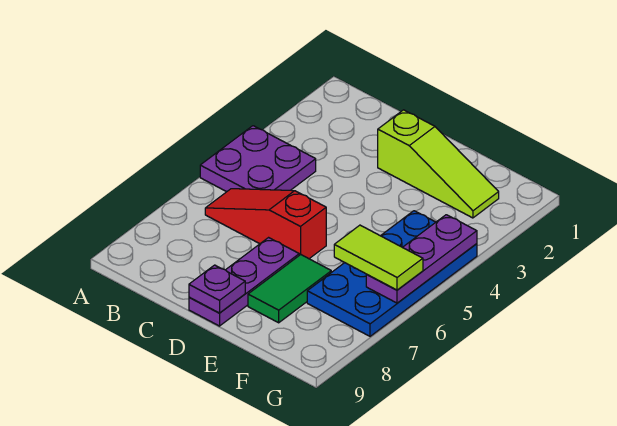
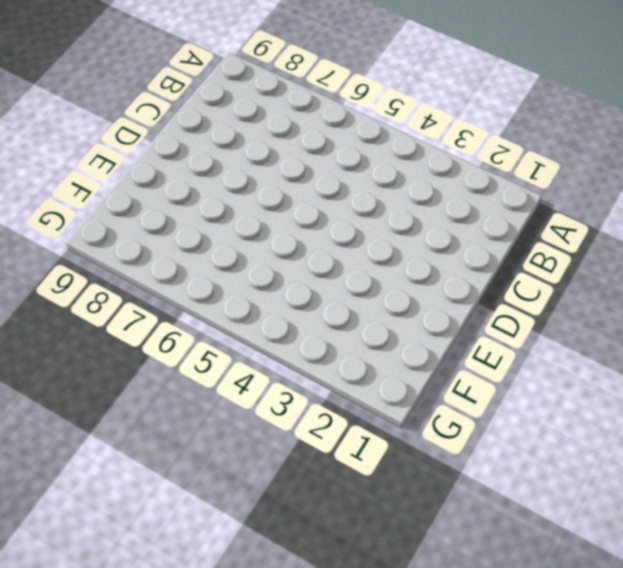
none -> purple 2x2 plate [200,126,316,192]
none -> red 1x3 slope [205,189,326,259]

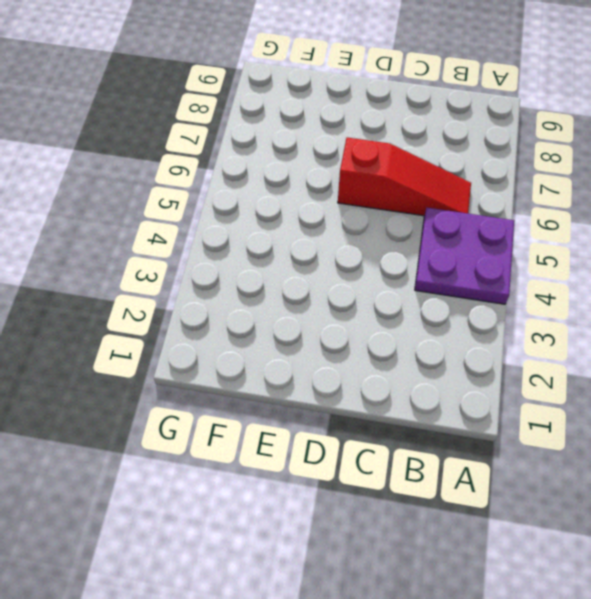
none -> lime 1x3 slope [378,110,499,218]
none -> purple 1x3 plate [189,238,299,326]

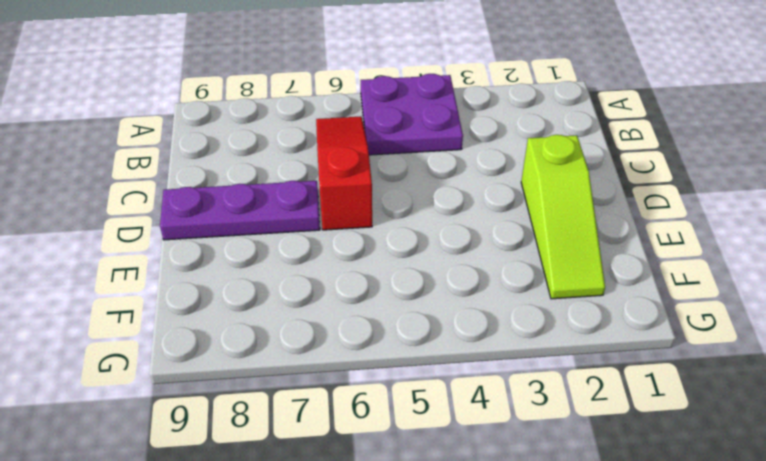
none -> green 1x2 tile [248,255,331,323]
none -> blue 2x4 plate [307,211,477,336]

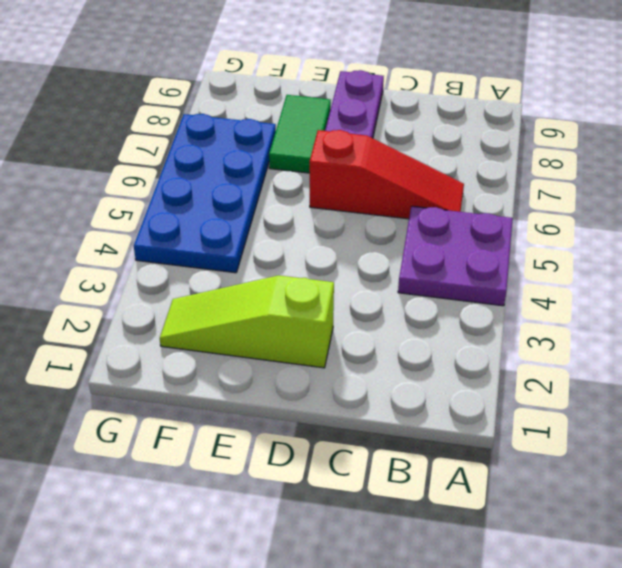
none -> purple 1x1 plate [189,265,245,313]
none -> purple 1x3 plate [366,215,477,303]

